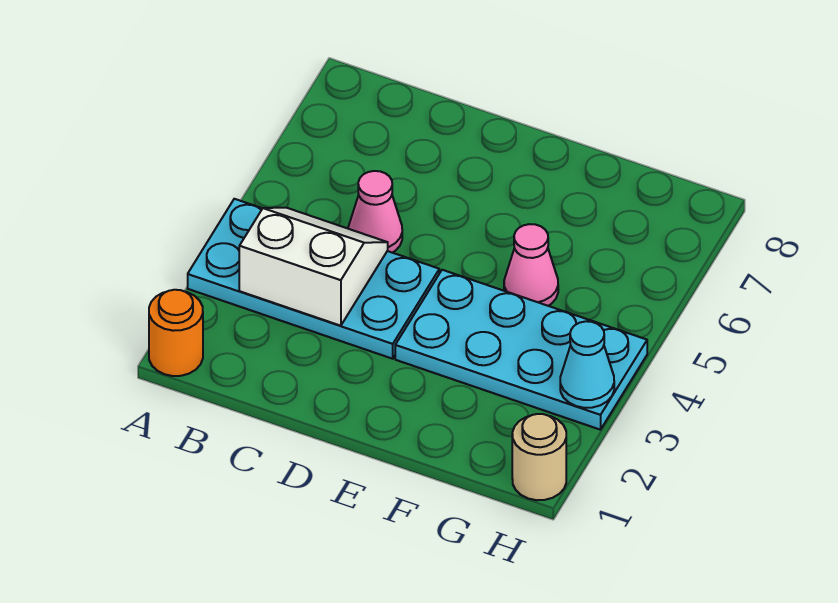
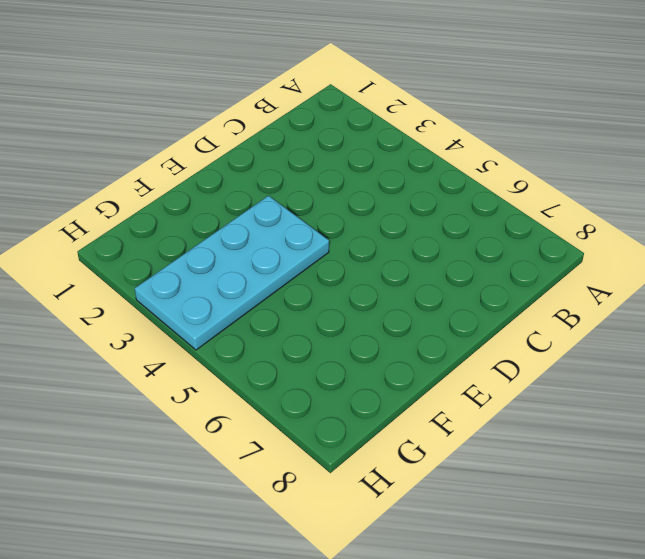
none -> orange 1x1 round brick [149,290,203,376]
none -> cyan 2x4 plate [188,199,439,359]

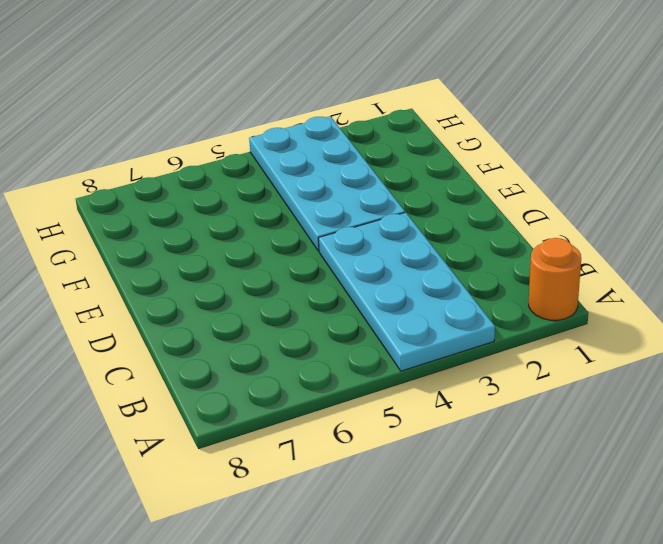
none -> pink 1x1 cone [348,171,402,253]
none -> pink 1x1 cone [504,224,558,306]

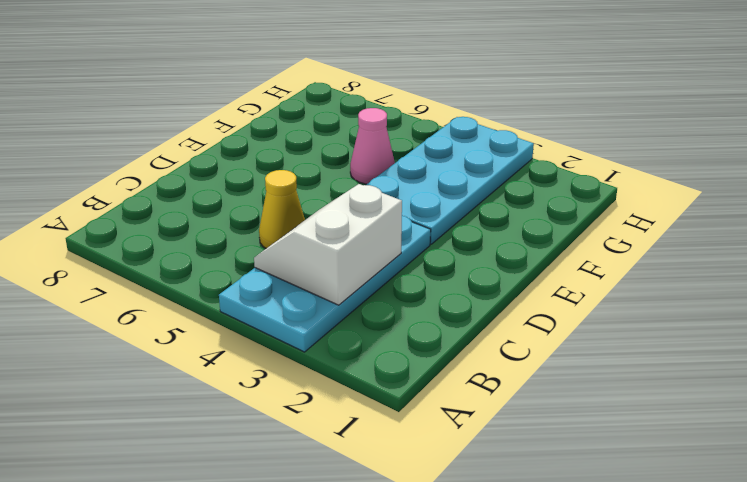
yellow 1x1 cone [259,170,305,249] -> pink 1x1 cone [348,171,402,253]
none -> orange 1x1 round brick [149,290,203,376]
none -> tan 1x1 round brick [512,414,566,500]

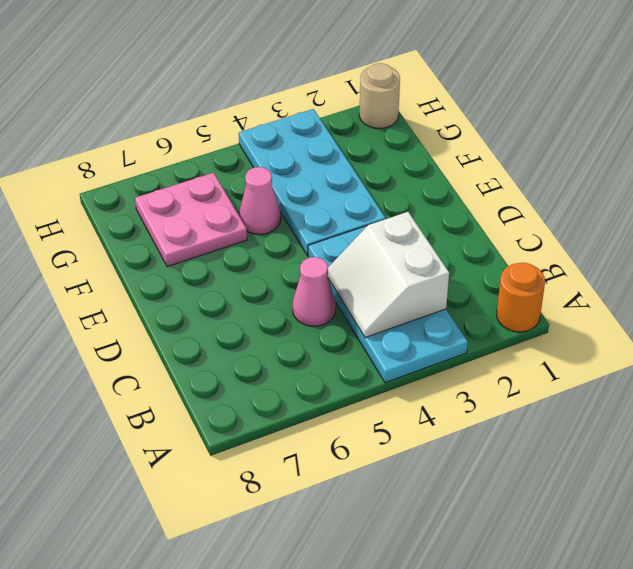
pink 2x2 plate [135,173,247,267] -> none
none -> cyan 1x1 cone [560,321,614,408]

